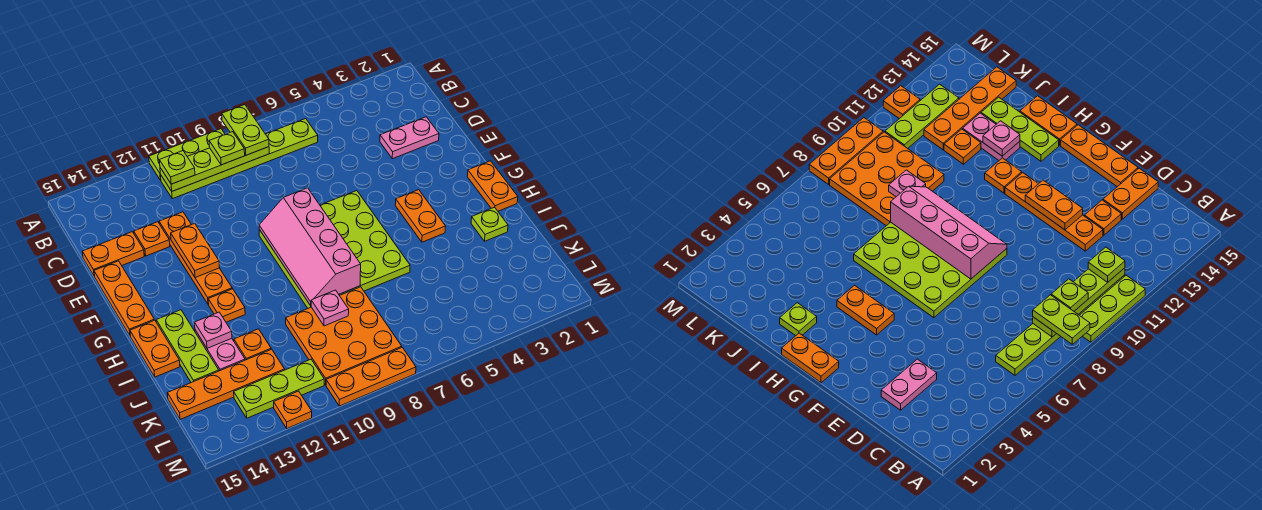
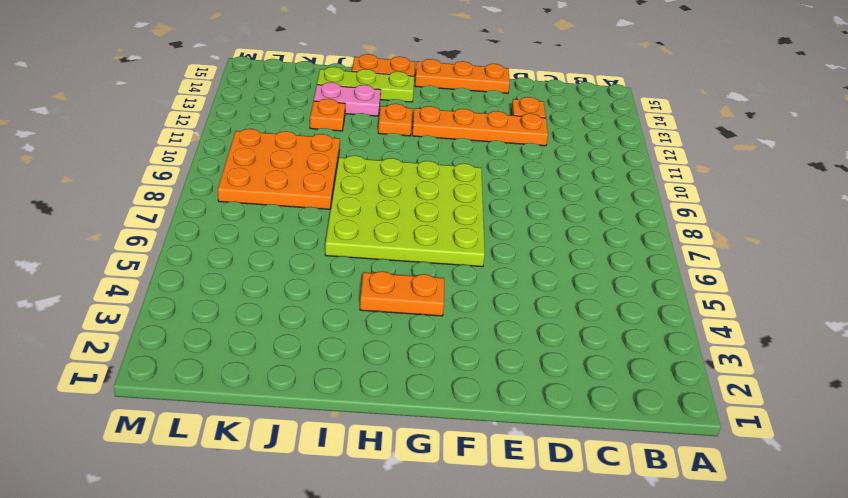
none -> lime 1x3 plate [149,129,225,180]
none -> lime 1x6 plate [161,119,318,199]
none -> pink 1x2 plate [380,117,439,159]

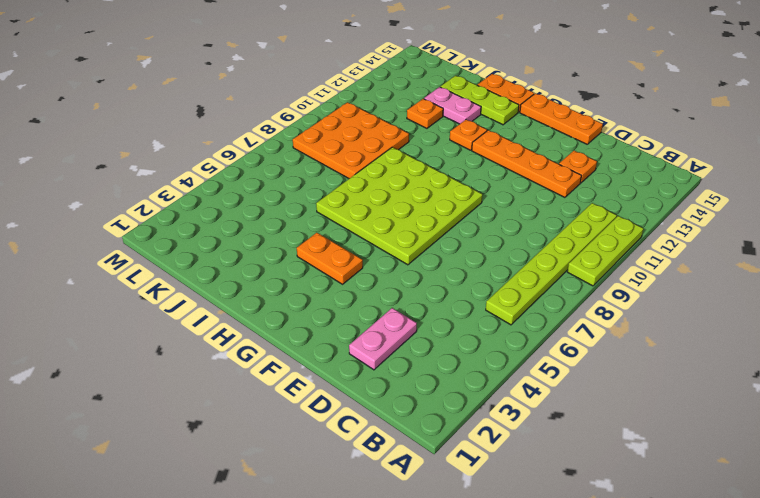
none -> orange 1x2 plate [82,232,144,276]
none -> orange 1x2 plate [467,161,518,211]
none -> lime 1x1 plate [471,207,508,241]

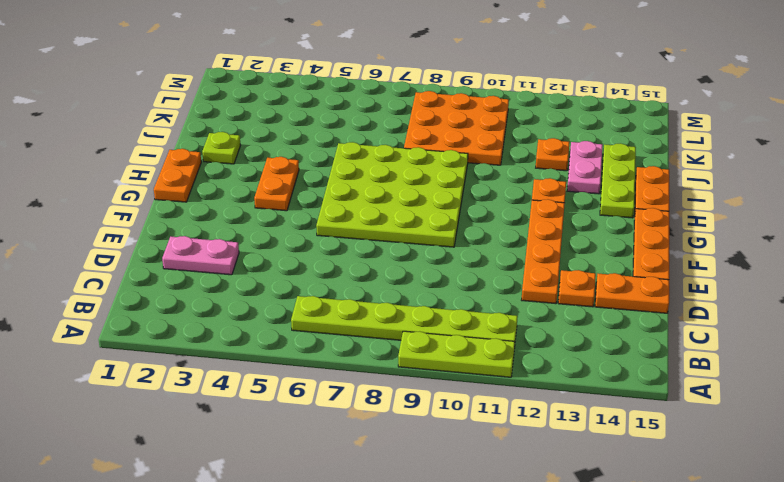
none -> orange 1x4 plate [167,349,285,419]
none -> lime 1x3 plate [234,359,324,418]
none -> orange 1x3 plate [326,347,416,406]

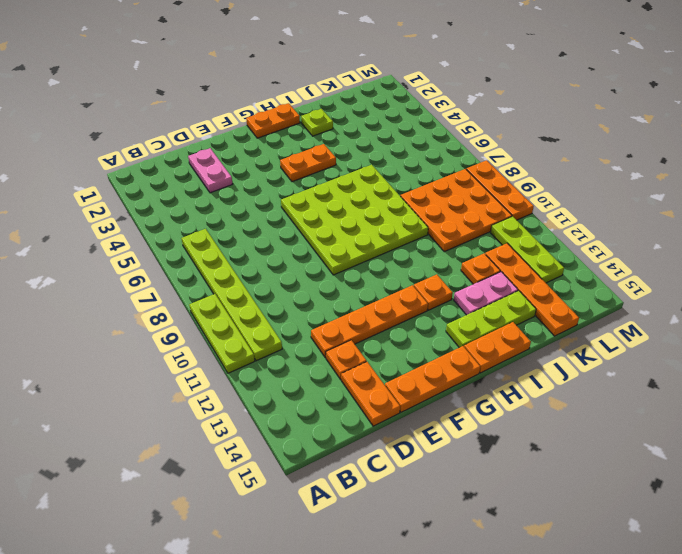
none -> orange 1x1 plate [274,391,312,428]
none -> lime 1x4 plate [160,147,269,191]
none -> orange 1x2 plate [171,223,219,278]

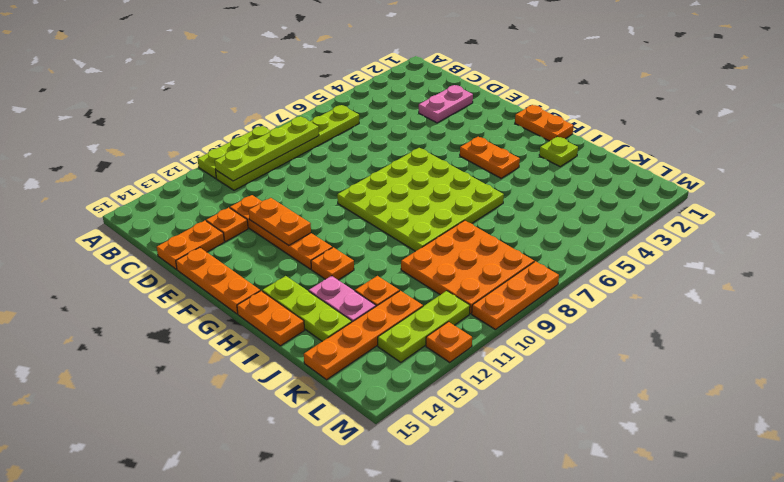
none -> pink 2x4 slope [259,188,361,306]
none -> pink 1x1 plate [195,312,232,348]
none -> pink 1x1 plate [311,290,349,326]

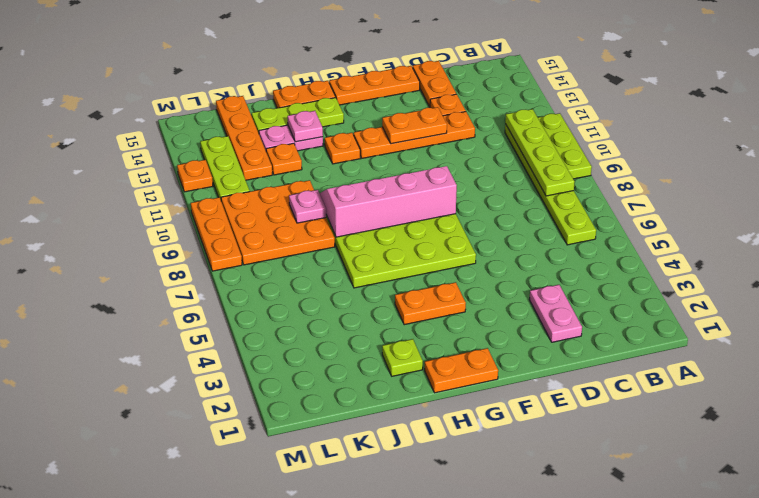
none -> lime 1x2 plate [222,105,269,155]
none -> lime 1x1 plate [209,132,245,165]
none -> lime 1x1 plate [159,151,195,184]

